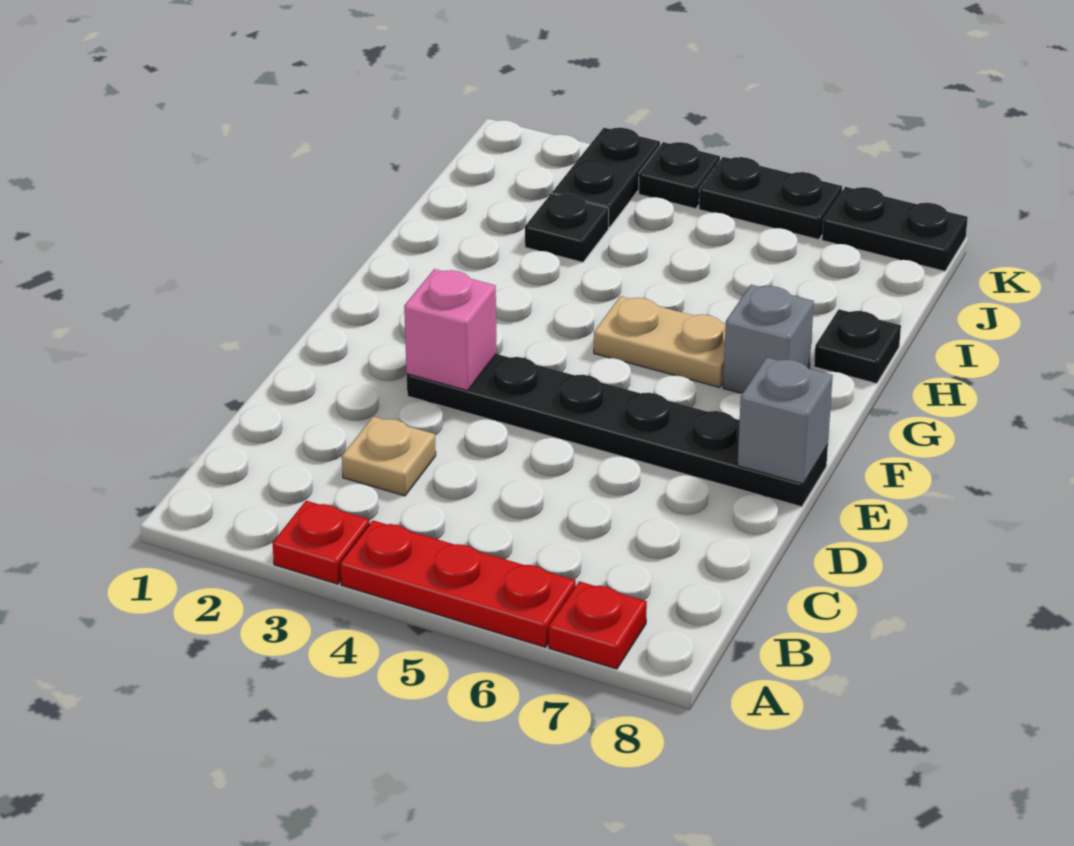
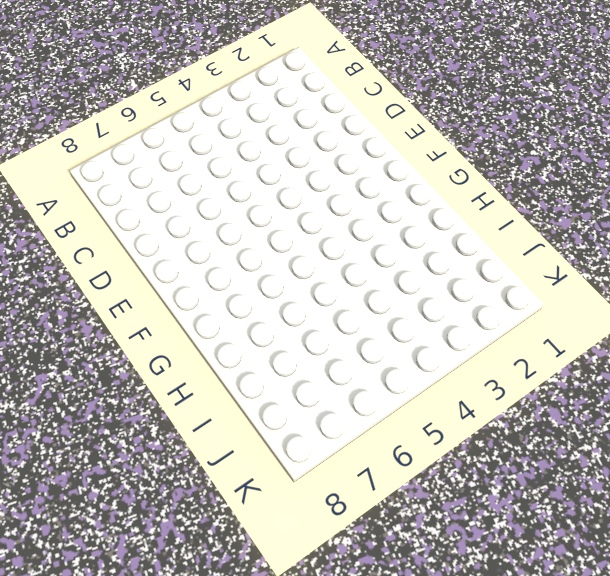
none -> red 1x1 plate [272,501,370,584]
none -> red 1x3 plate [340,520,576,647]
none -> red 1x1 plate [549,581,647,669]

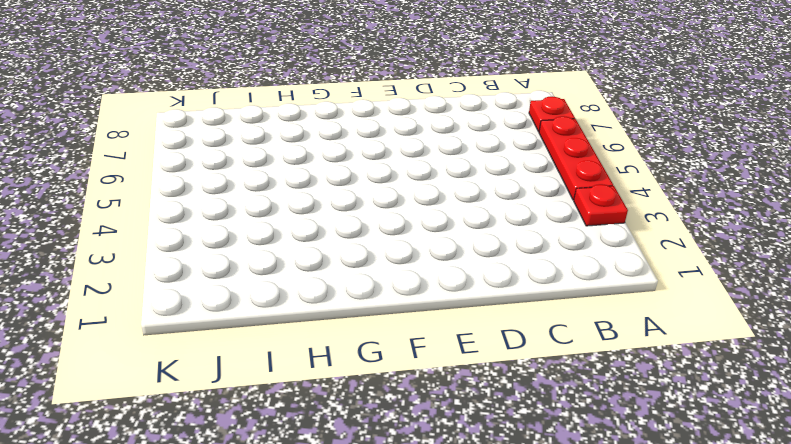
none -> tan 1x1 plate [342,417,436,496]
none -> black 1x6 plate [407,354,828,507]
none -> tan 1x2 plate [594,296,726,387]

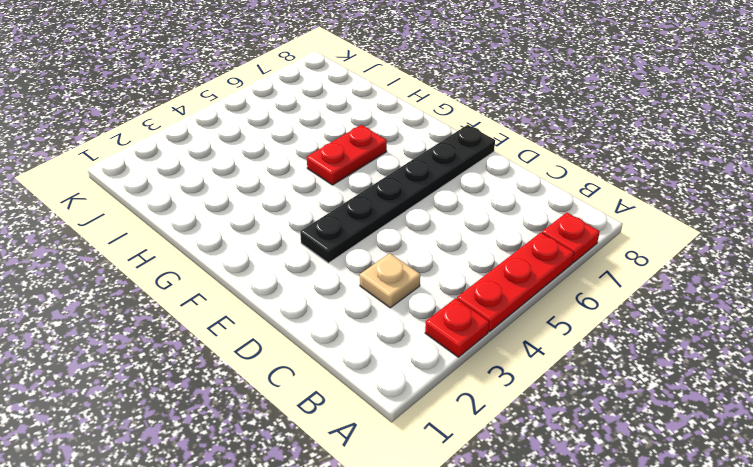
red 1x2 plate [307,125,387,185] -> tan 1x2 plate [594,296,726,387]
none -> grey 1x1 brick [723,285,814,394]
none -> black 1x1 plate [814,309,901,384]
none -> black 1x1 plate [525,193,609,262]

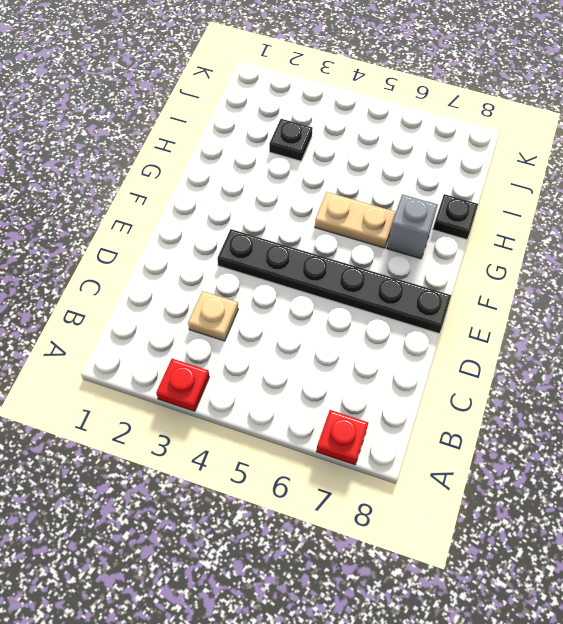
none -> red 1x3 plate [340,520,576,647]
none -> black 1x2 plate [552,128,660,227]
none -> black 1x1 plate [639,142,720,209]

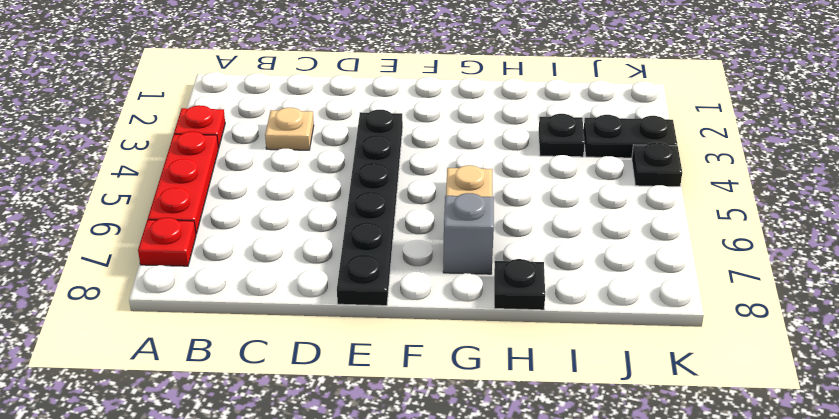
none -> black 1x2 plate [699,157,842,240]
none -> black 1x2 plate [822,187,968,271]
none -> pink 1x1 brick [404,269,497,391]

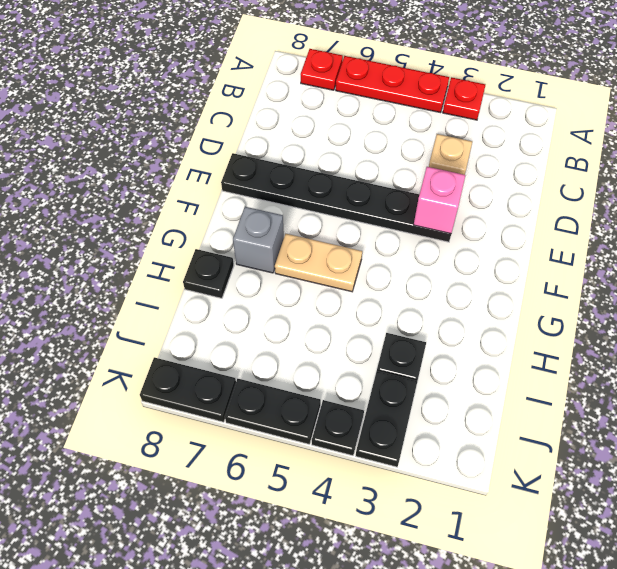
none -> grey 1x1 brick [738,357,833,484]

